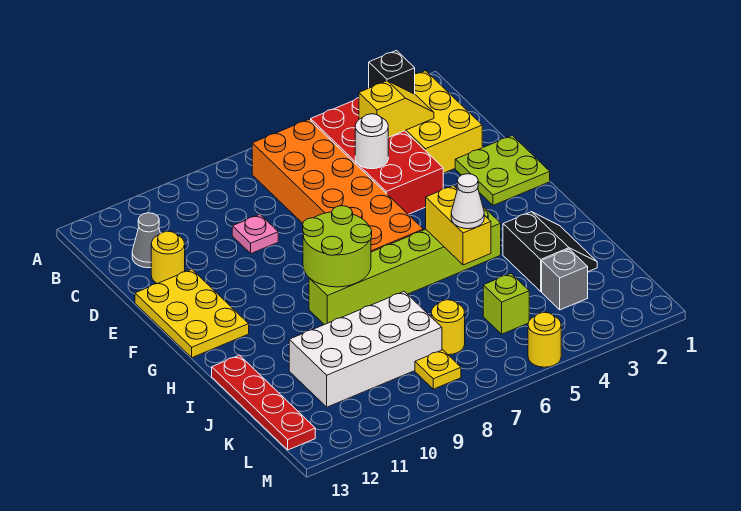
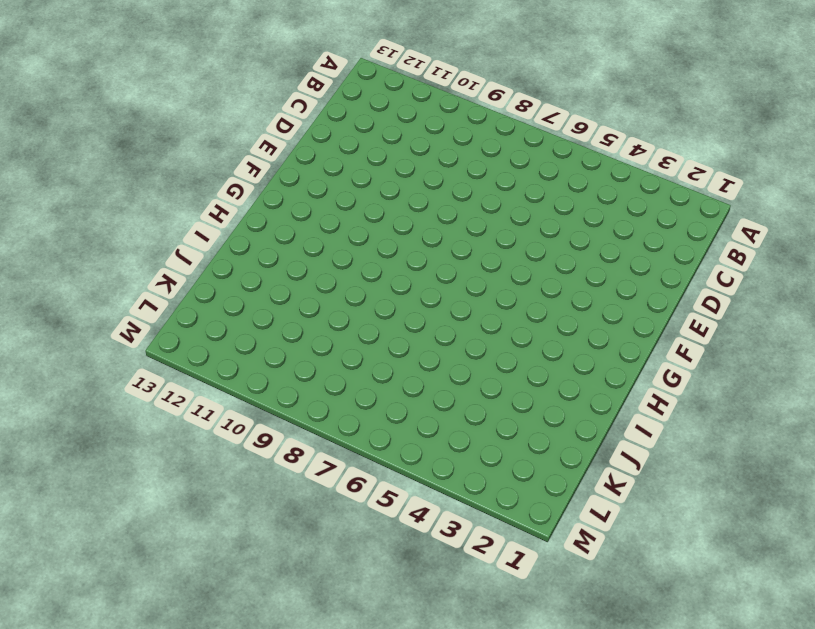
none -> yellow 2x3 brick [405,71,483,173]
none -> red 2x4 brick [311,98,443,214]
none -> orange 2x6 brick [252,119,423,252]

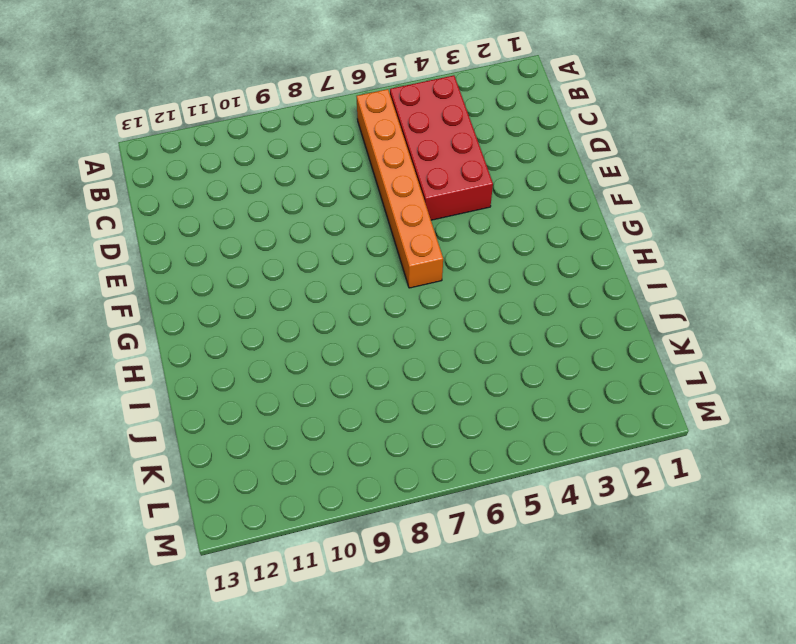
orange 1x6 brick [357,89,443,288] -> orange 2x6 brick [252,119,423,252]
none -> yellow 2x3 brick [405,71,483,173]
none -> grey 1x1 cone [132,213,161,268]
none -> pink 1x1 plate [232,214,278,253]

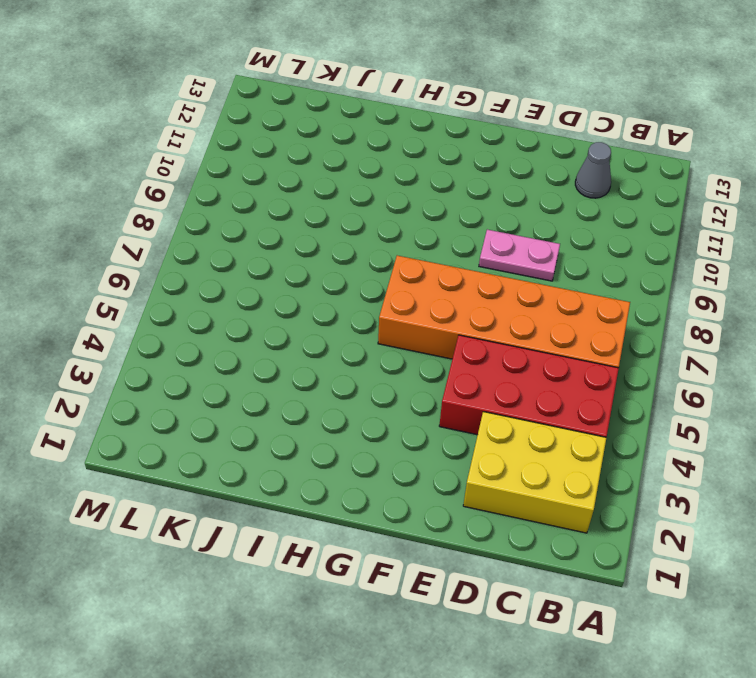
pink 1x2 plate [479,230,560,281] -> pink 1x1 plate [232,214,278,253]
none -> yellow 1x1 round brick [151,231,185,284]
none -> lime 2x2 plate [455,136,550,205]
none -> yellow 2x3 plate [135,269,249,358]

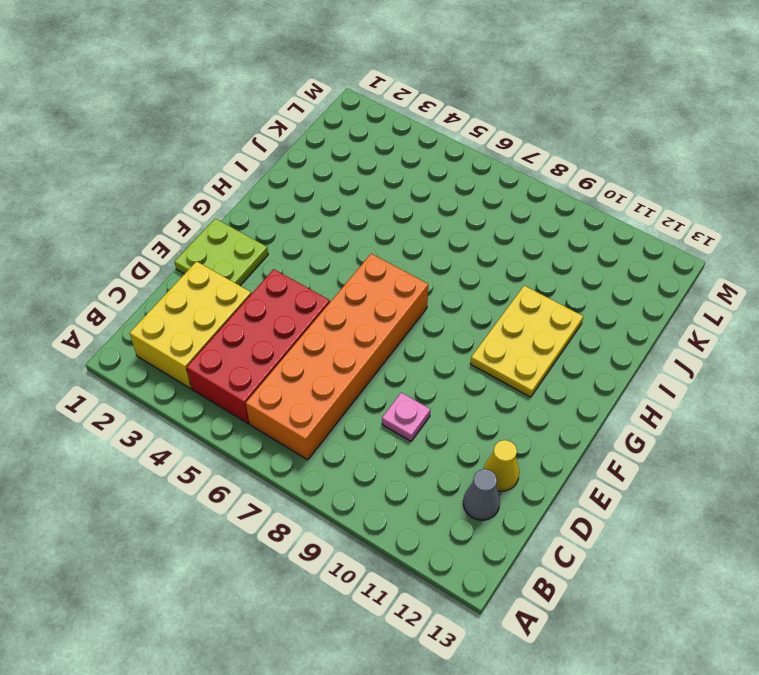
yellow 1x1 cone [484,440,519,491] -> yellow 1x1 round brick [151,231,185,284]
yellow 2x3 plate [470,286,583,397] -> yellow 2x3 plate moved to [135,269,249,358]
none -> lime 1x6 brick [309,207,501,325]
none -> black 2x2 slope [503,212,597,291]
none -> red 1x4 plate [212,355,315,450]

